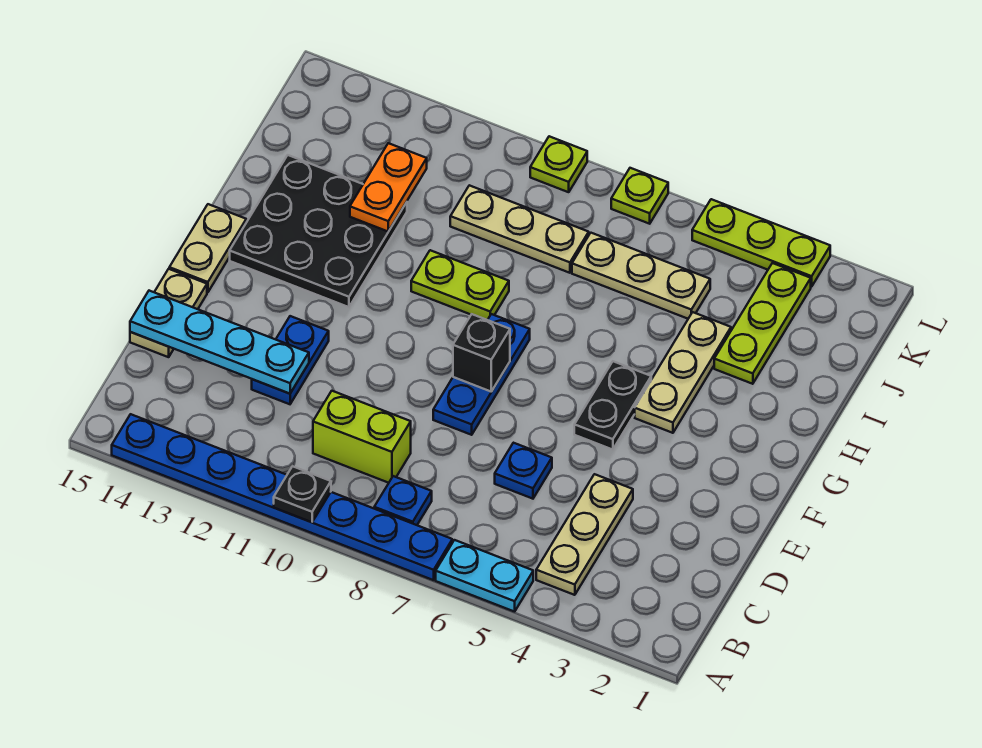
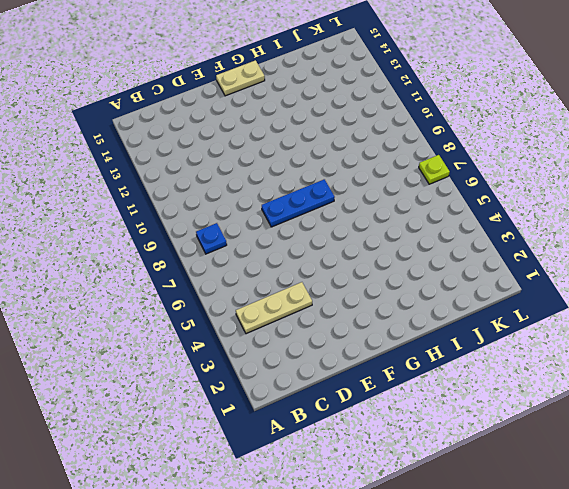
none -> cyan 1x2 plate [436,540,533,612]
none -> blue 1x8 plate [112,414,452,580]
none -> lime 1x2 brick [313,391,411,483]

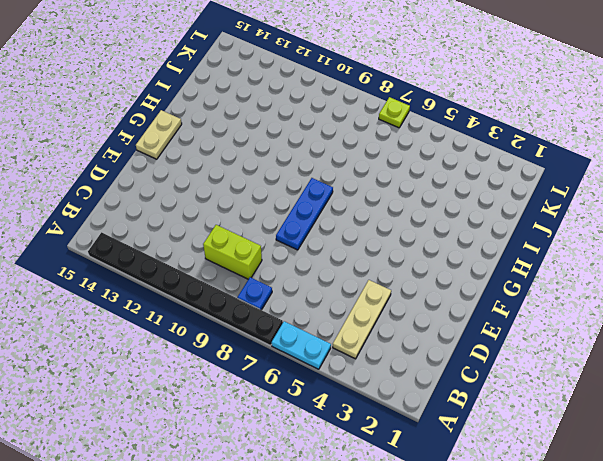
black 1x8 plate [88,232,283,346] -> blue 1x8 plate [112,414,452,580]
none -> blue 1x1 plate [495,443,552,499]
none -> blue 1x2 plate [252,316,329,404]
none -> tan 1x2 plate [130,269,207,357]

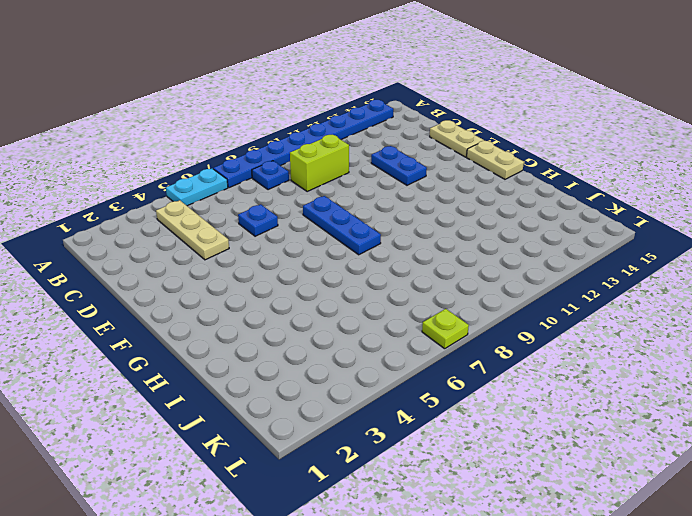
none -> black 1x2 plate [574,361,651,450]
none -> tan 1x3 plate [635,312,731,433]
none -> black 3x3 plate [230,155,407,307]

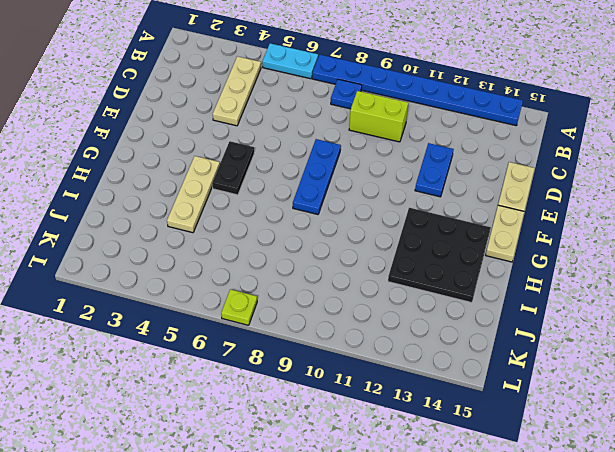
none -> blue 1x1 plate [495,443,552,499]
none -> lime 1x2 plate [411,250,509,320]
none -> lime 1x3 plate [714,263,811,384]

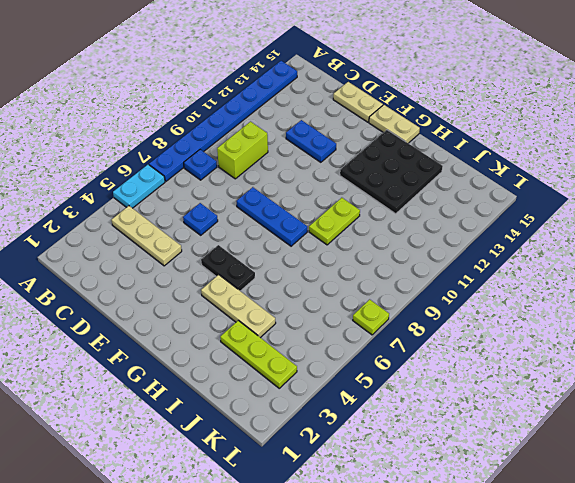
none -> tan 1x3 plate [572,233,710,319]
none -> tan 1x3 plate [450,185,589,273]
none -> lime 1x3 plate [692,199,830,287]

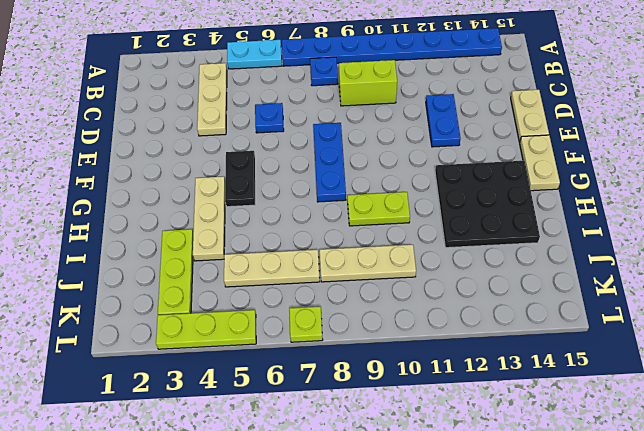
none -> lime 1x1 plate [530,136,587,192]
none -> black 1x1 plate [274,466,331,522]
none -> cyan 1x4 plate [130,291,309,394]

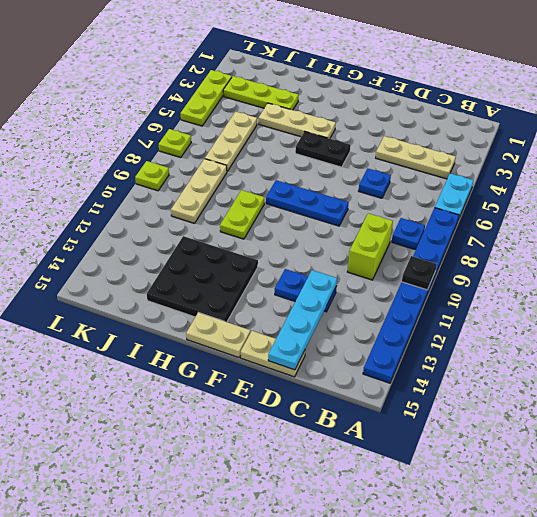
none -> black 1x1 brick [453,314,510,392]
none -> orange 1x2 plate [350,143,427,231]

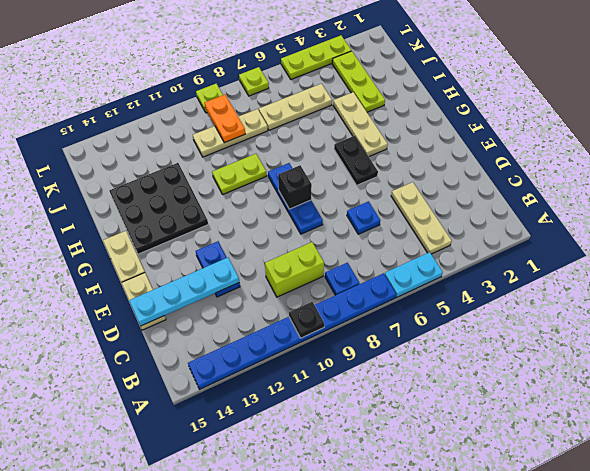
orange 1x2 plate [204,95,245,143] -> orange 1x2 plate moved to [350,143,427,231]

